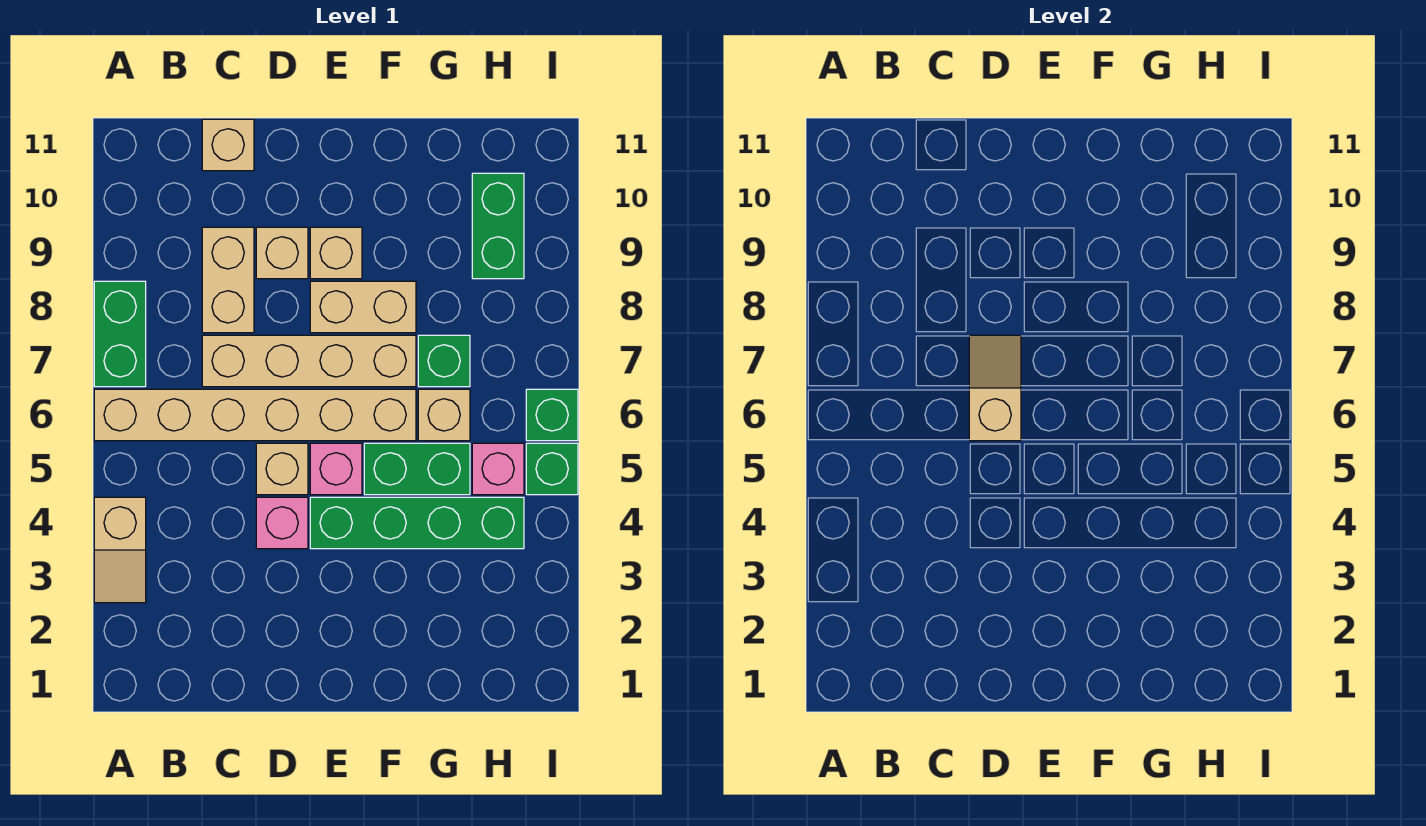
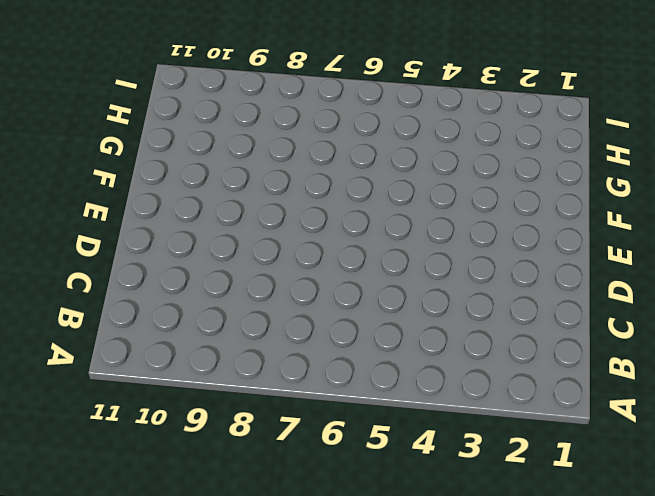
none -> tan 1x2 slope [94,497,146,603]
none -> tan 1x6 brick [94,389,416,441]
none -> green 1x2 brick [94,281,146,387]

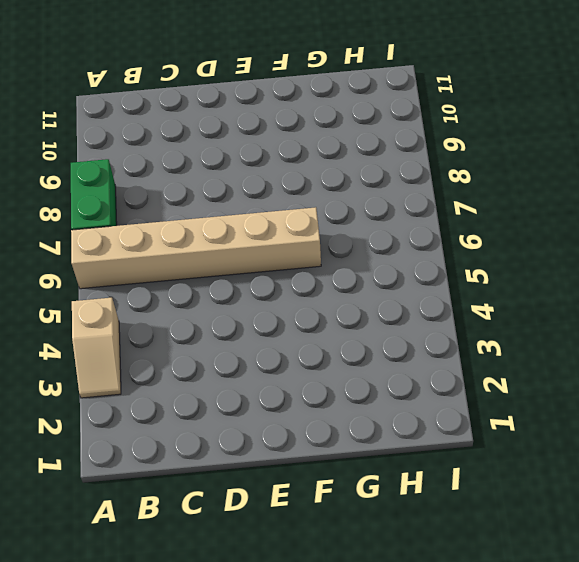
none -> tan 1x4 brick [202,335,416,387]
none -> tan 1x2 brick [202,227,254,333]
none -> tan 1x1 brick [202,119,254,171]

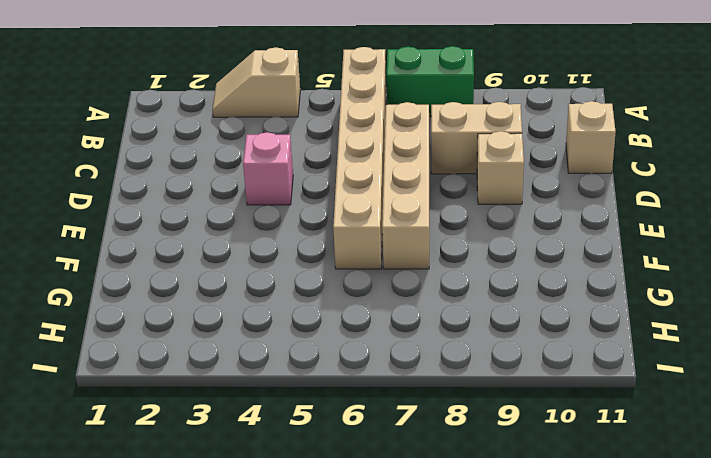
none -> tan 1x1 brick [256,443,308,495]
none -> green 1x4 brick [310,497,524,549]
none -> pink 1x1 brick [310,443,362,495]

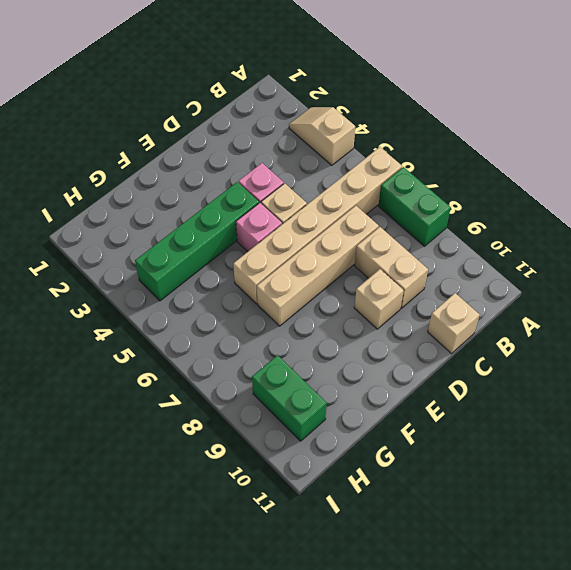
none -> tan 1x2 brick [310,281,416,333]
none -> tan 1x1 brick [310,227,362,279]
none -> green 1x2 brick [364,443,470,495]

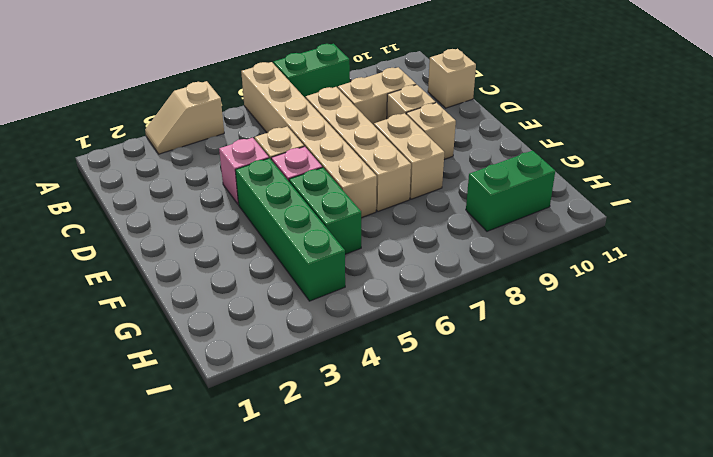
none -> tan 1x1 brick [418,389,470,441]
none -> green 1x1 brick [418,335,470,387]
none -> pink 1x1 brick [472,443,524,495]

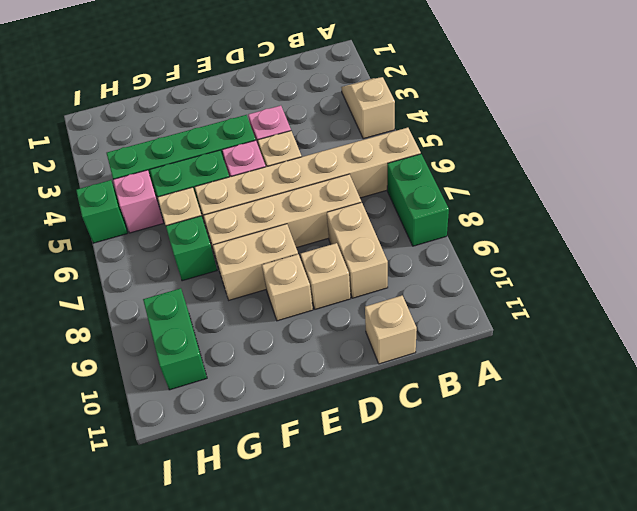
none -> green 1x1 brick [526,389,578,441]
none -> tan 1x2 slope [969,335,1021,441]

